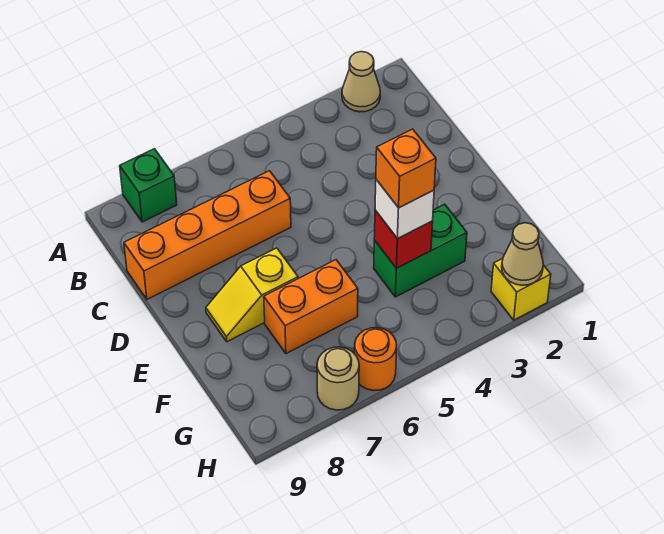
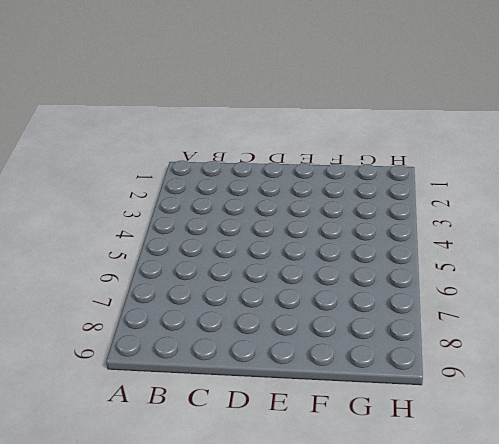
none -> tan 1x1 cone [342,52,380,112]
none -> green 1x1 brick [120,149,177,222]
none -> orange 1x4 brick [124,171,291,299]

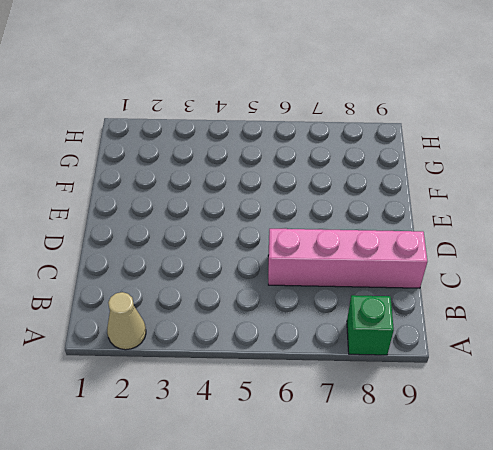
pink 1x4 brick [268,229,427,288] -> orange 1x4 brick [124,171,291,299]
none -> yellow 1x2 slope [206,248,298,342]
none -> green 1x2 brick [374,204,467,297]
none -> orange 1x2 brick [264,260,358,354]

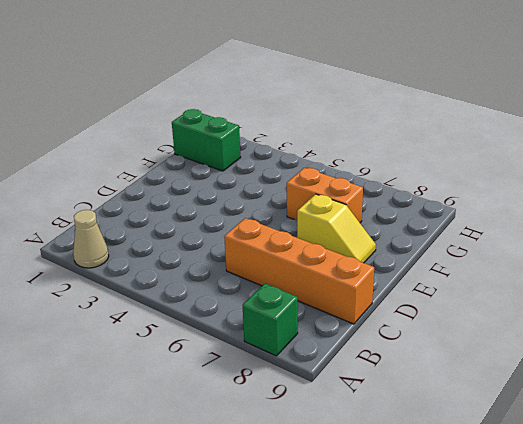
green 1x2 brick [172,109,241,171] -> green 1x2 brick moved to [374,204,467,297]
none -> yellow 1x1 brick [491,258,551,320]
none -> orange 1x1 round brick [355,328,397,391]
none -> tan 1x1 round brick [317,347,359,410]

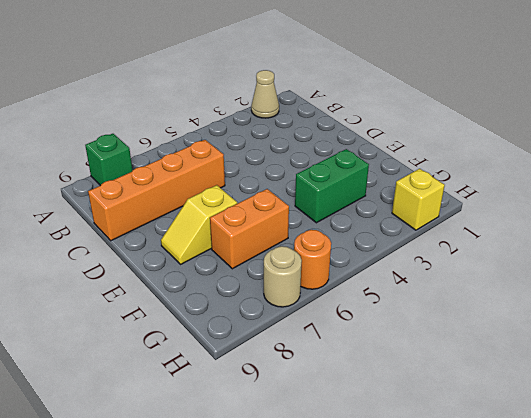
none -> red 1x1 brick [374,210,433,268]
none -> tan 1x1 cone [502,223,543,285]
none -> white 1x1 brick [375,180,434,239]

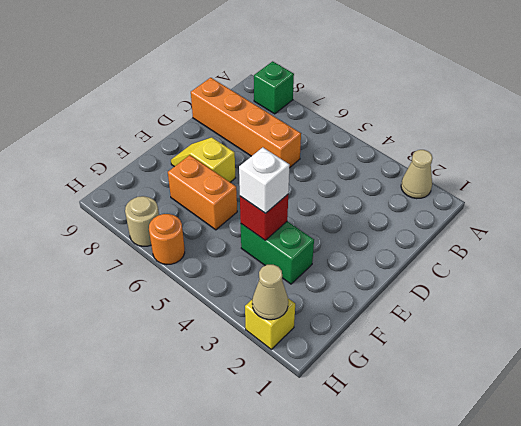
none -> orange 1x1 brick [376,129,436,208]

